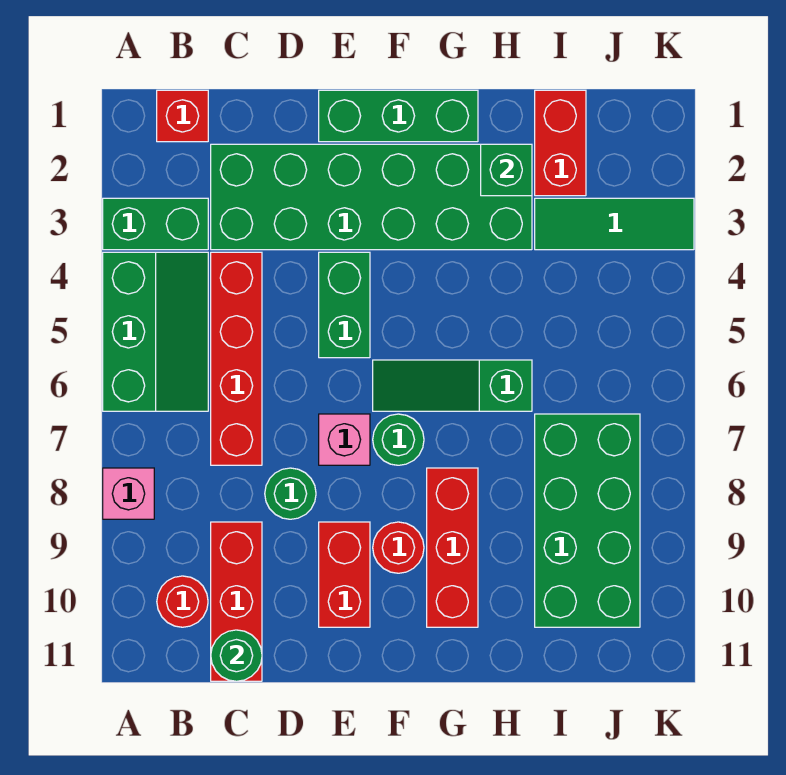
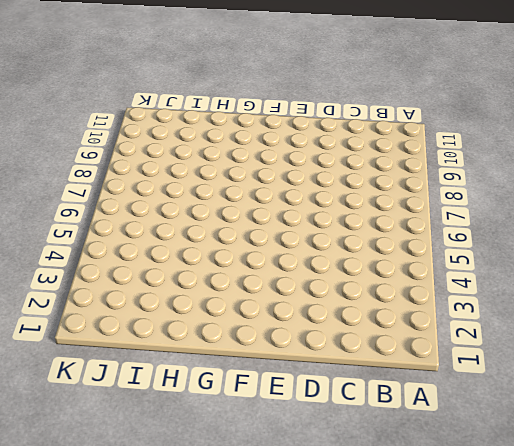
none -> green 1x2 brick [103,198,208,250]
none -> green 2x3 slope [103,252,208,411]
none -> pink 1x1 brick [103,468,154,519]

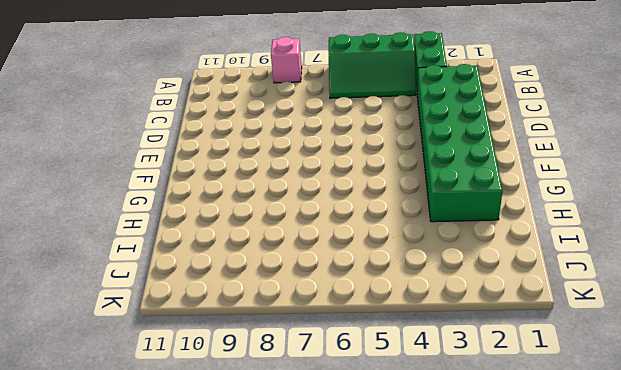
none -> red 1x1 brick [157,90,208,142]
none -> red 1x1 round brick [157,576,208,627]
none -> red 1x4 brick [211,252,262,465]

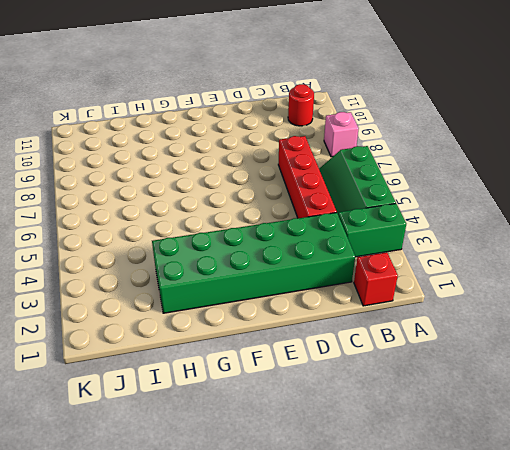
none -> red 1x3 brick [211,522,262,681]
none -> green 1x1 round brick [265,468,316,519]
none -> green 1x3 brick [319,90,478,142]

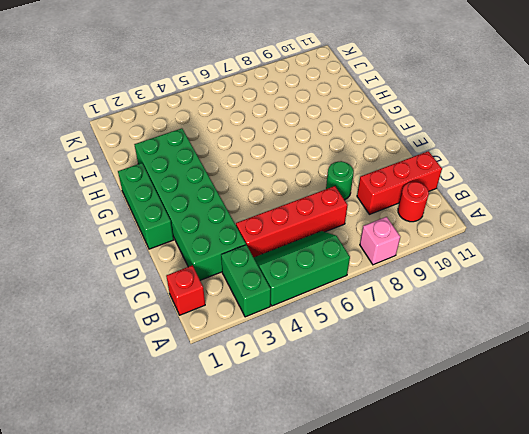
none -> green 1x2 brick [319,252,370,358]
none -> pink 1x1 brick [319,414,370,465]
none -> red 1x2 brick [319,522,370,627]

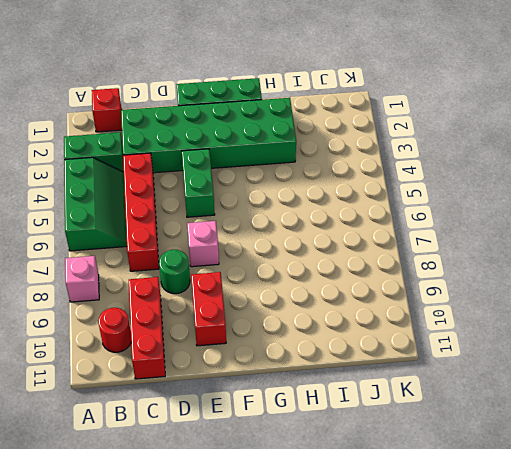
none -> green 1x3 slope [373,360,532,411]
none -> green 1x1 round brick [373,414,424,465]
none -> red 1x1 round brick [373,522,424,573]

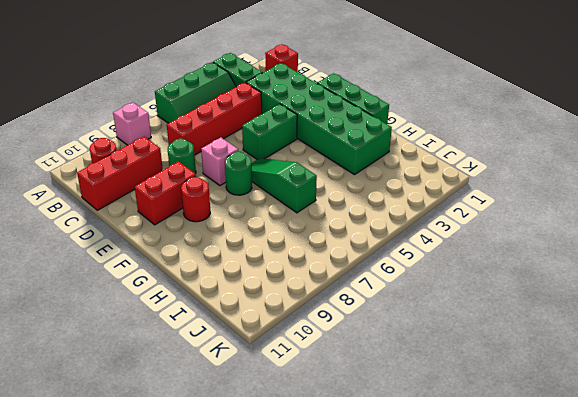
none -> red 1x3 brick [427,468,478,627]
none -> red 1x2 brick [535,90,586,196]
none -> green 1x3 tile [535,198,694,250]

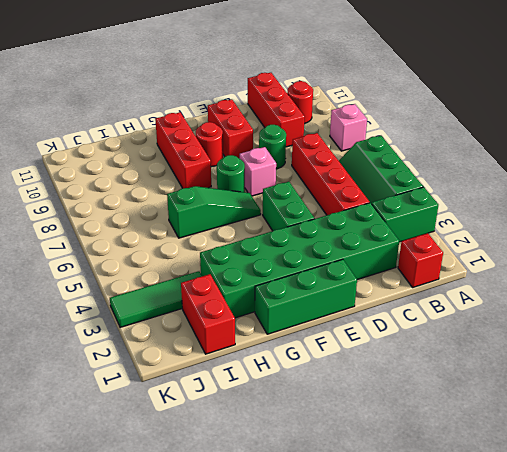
none -> green 2x4 brick [535,414,640,627]
none -> green 1x1 round brick [211,630,262,681]
none -> green 1x1 brick [481,144,532,196]

